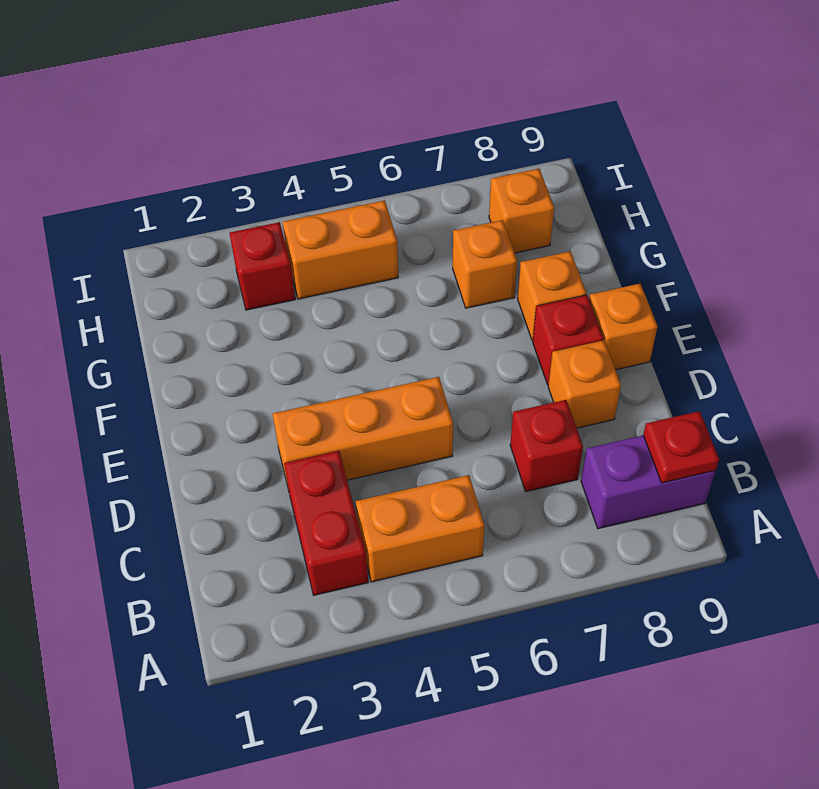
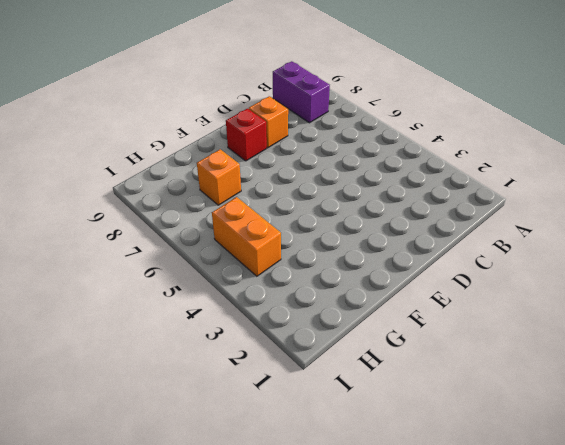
none -> red 1x2 brick [284,451,368,595]
none -> orange 1x2 brick [356,475,484,582]
none -> red 1x1 brick [510,400,583,492]

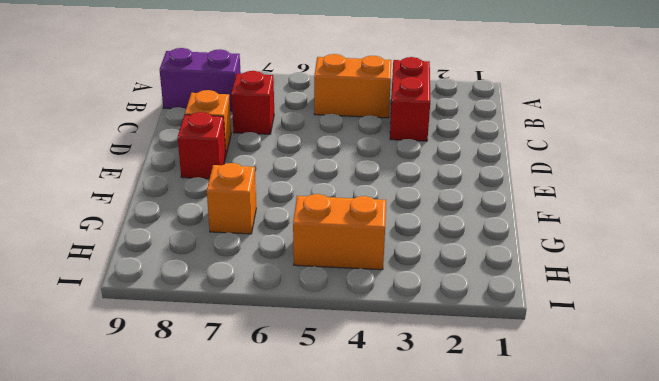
none -> orange 1x3 brick [273,377,453,490]
none -> orange 1x1 brick [589,284,658,370]
none -> orange 1x1 brick [518,251,586,340]

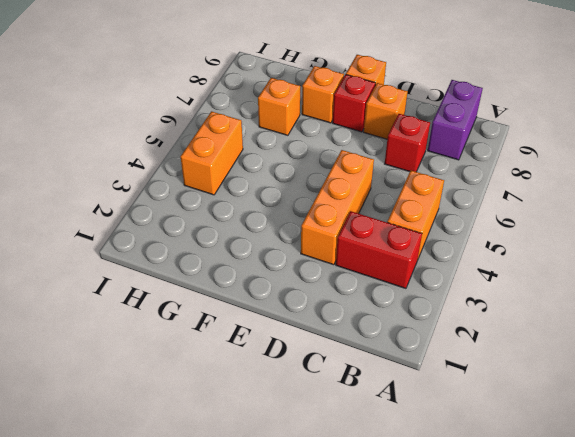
none -> red 1x1 brick [229,222,295,310]
none -> orange 1x1 brick [489,169,554,253]
none -> red 1x1 plate [643,411,719,483]

